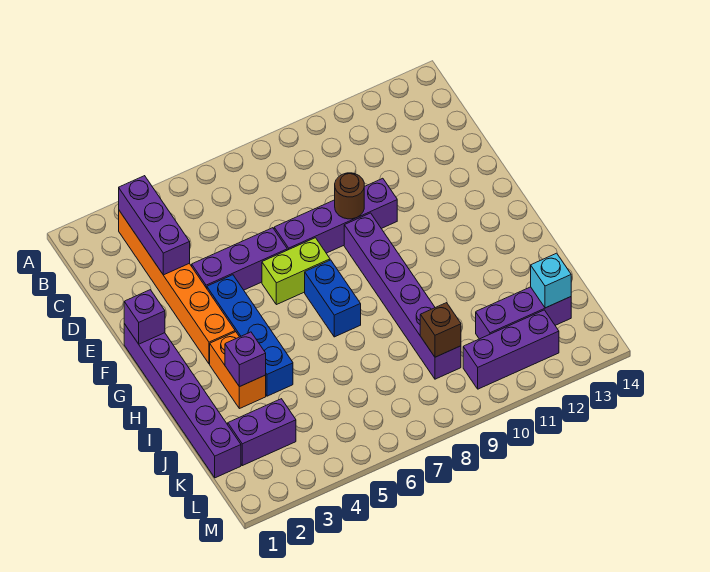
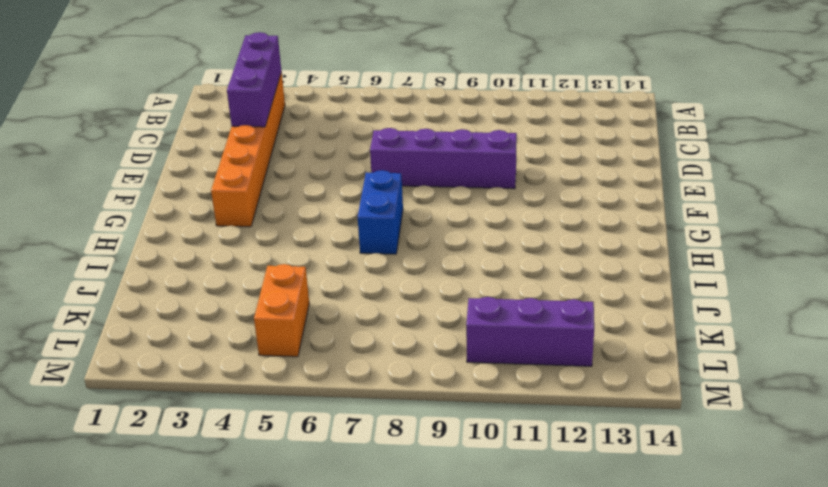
orange 1x2 brick [254,264,309,357] -> orange 1x2 brick moved to [210,332,266,409]
none -> purple 1x3 brick [192,228,287,290]
none -> purple 1x6 brick [124,324,241,478]
none -> blue 1x4 brick [207,275,293,396]

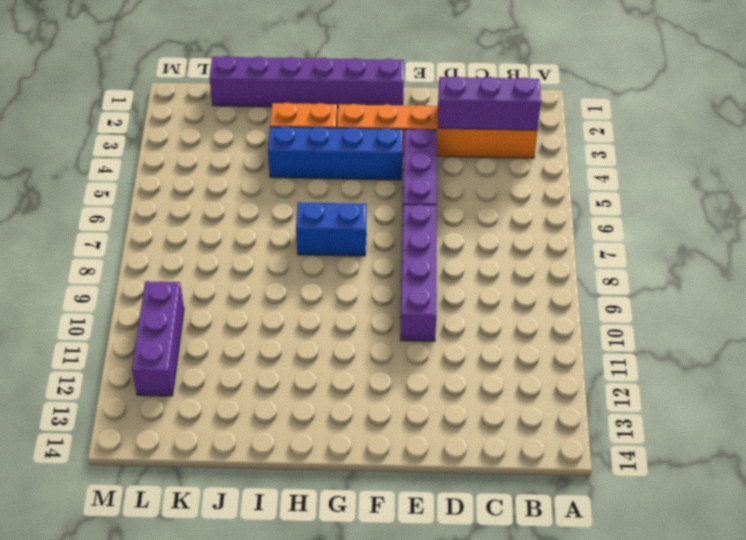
none -> lime 1x2 brick [262,238,330,305]
none -> purple 1x6 brick [344,213,461,379]
none -> purple 1x2 brick [228,399,296,466]

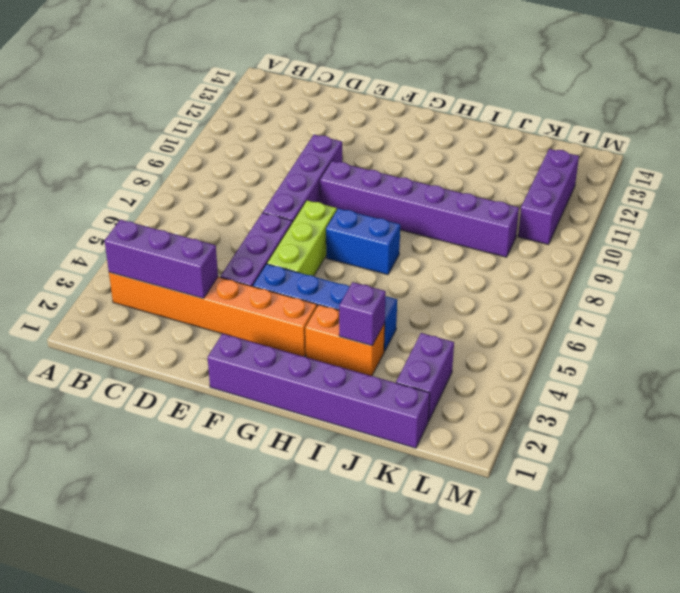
lime 1x3 brick [267,200,337,276] -> lime 1x2 brick [262,238,330,305]
none -> purple 1x3 brick [476,287,571,339]
none -> brown 1x1 round brick [335,173,364,219]
none -> purple 1x1 brick [124,290,165,344]

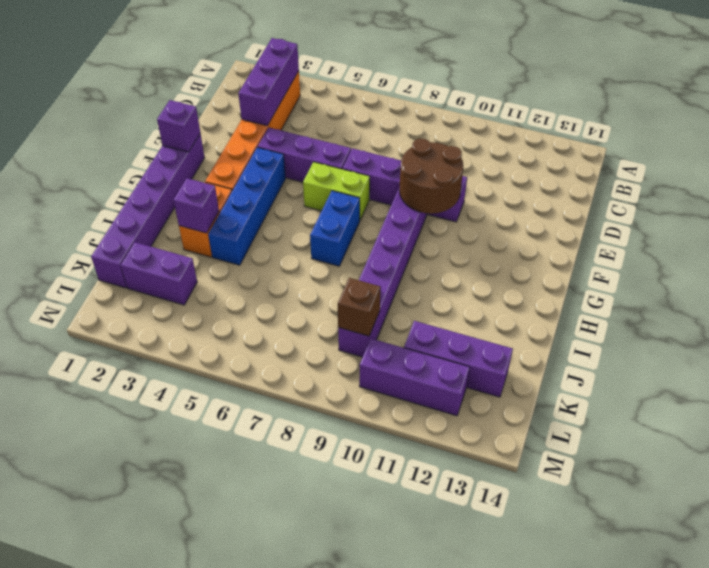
brown 2x2 round brick [399,139,463,214] -> brown 1x1 round brick [335,173,364,219]
none -> cyan 1x1 brick [531,253,571,308]

